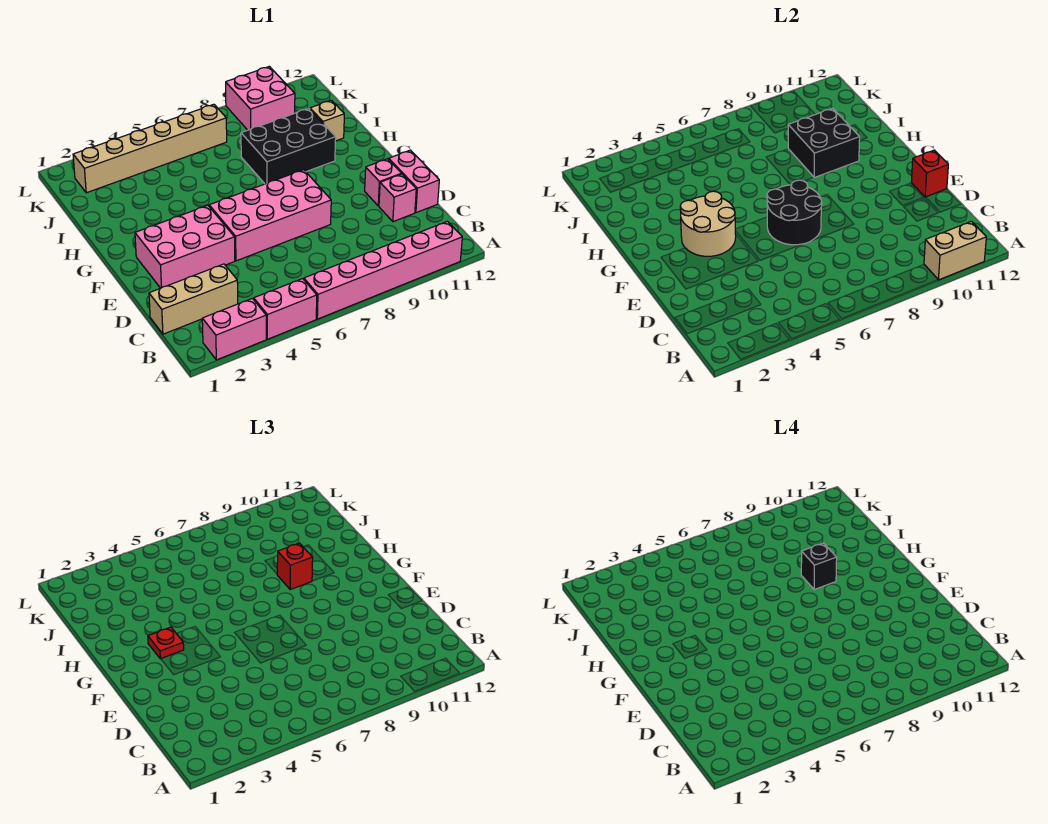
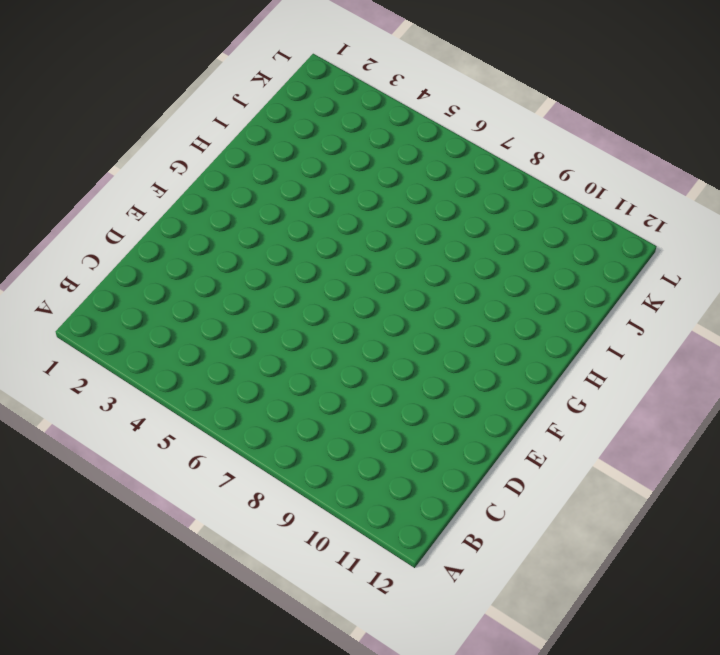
none -> pink 1x2 brick [202,298,266,360]
none -> pink 1x2 brick [254,279,317,339]
none -> pink 1x6 brick [304,221,462,319]

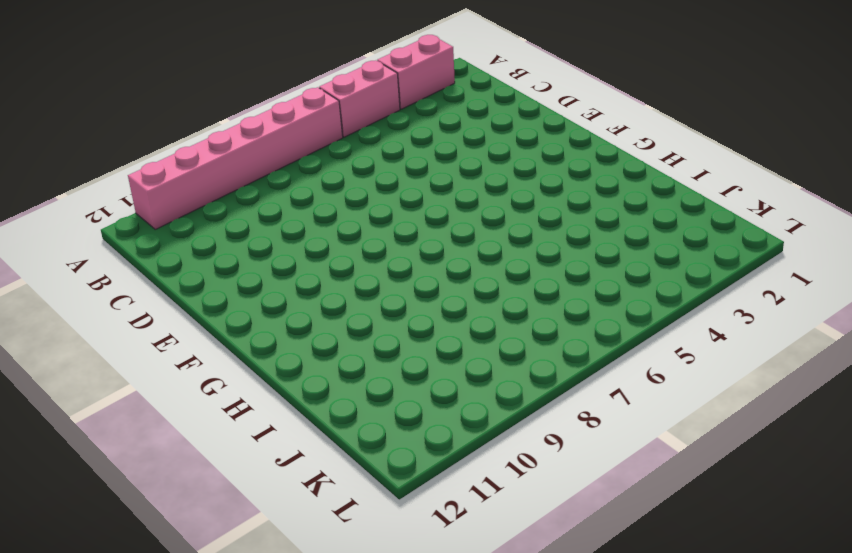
none -> tan 1x3 brick [149,264,238,334]
none -> pink 1x1 brick [379,174,416,222]
none -> pink 1x2 brick [389,150,439,213]

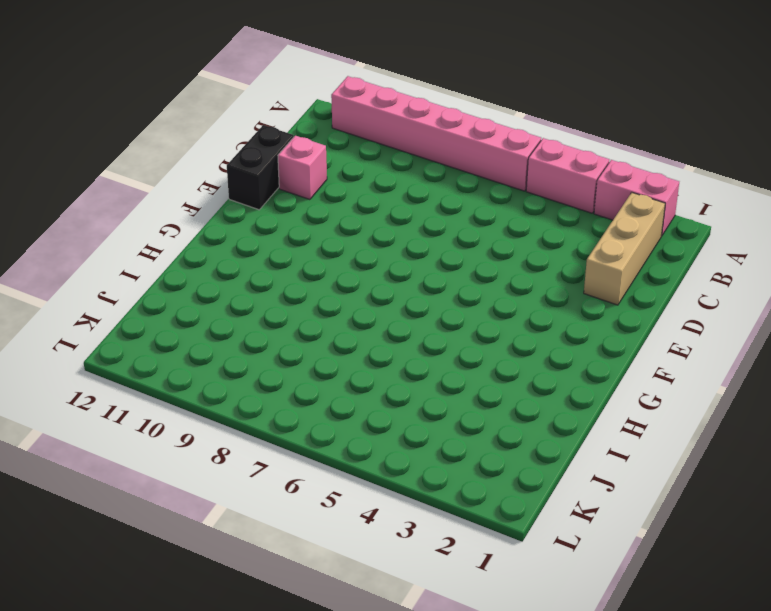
tan 1x3 brick [584,193,665,305] -> tan 1x3 brick turned to [149,264,238,334]
black 1x2 brick [227,125,294,210] -> pink 1x2 brick [389,150,439,213]
none -> pink 2x3 brick [135,205,235,288]
none -> pink 2x4 brick [209,170,331,261]
none -> pink 1x1 brick [365,159,401,206]

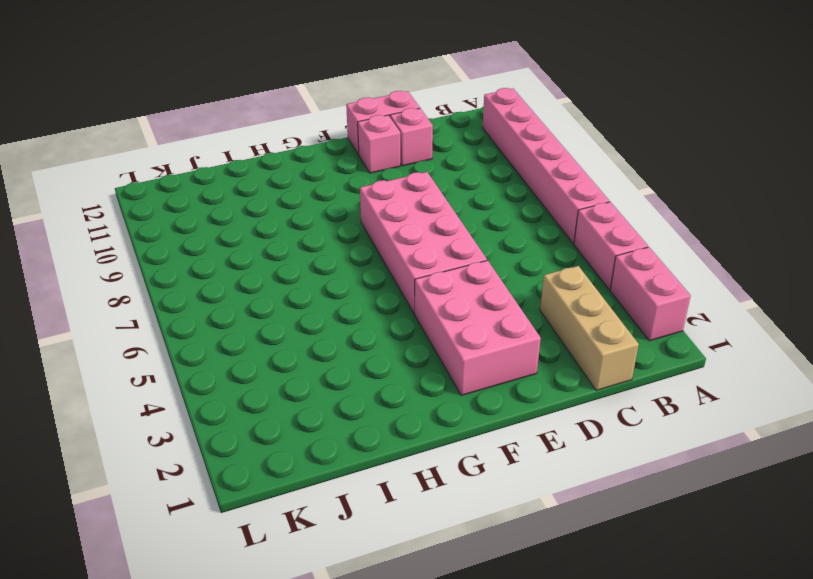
none -> black 2x3 brick [241,108,336,184]
none -> tan 1x1 brick [310,100,344,141]
none -> tan 1x6 brick [73,104,227,193]

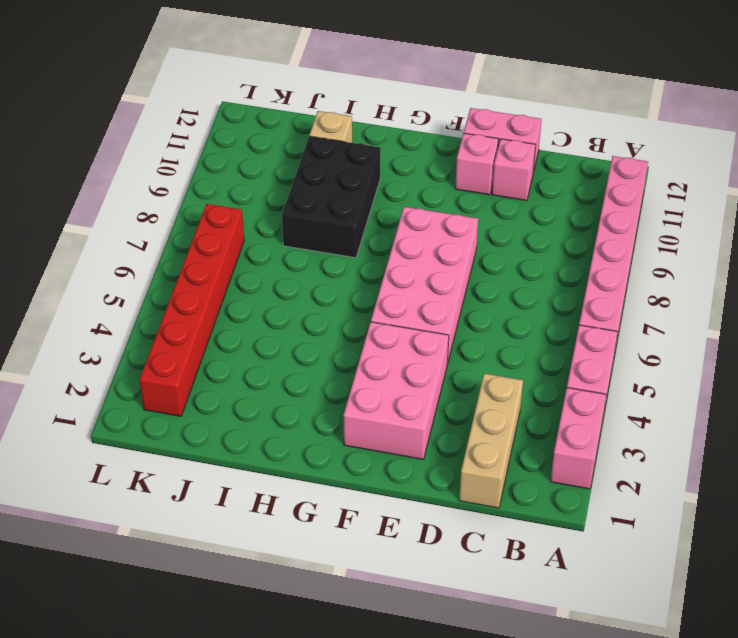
red 1x6 brick [139,204,244,416] -> tan 1x6 brick [73,104,227,193]
none -> pink 2x2 brick [226,66,295,130]
none -> tan 1x2 brick [924,221,986,280]
none -> black 2x2 round brick [767,180,822,245]

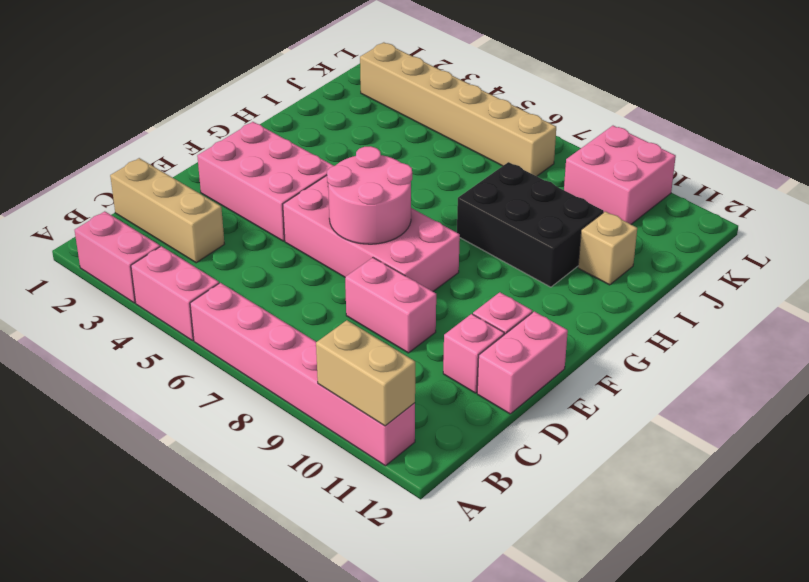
pink 1x2 brick [345,258,436,353] -> none
pink 2x2 round brick [327,146,412,244] -> black 2x2 round brick [767,180,822,245]
none -> red 1x1 brick [911,150,948,197]
none -> tan 2x2 round brick [680,191,736,256]
none -> black 2x2 brick [788,108,860,177]

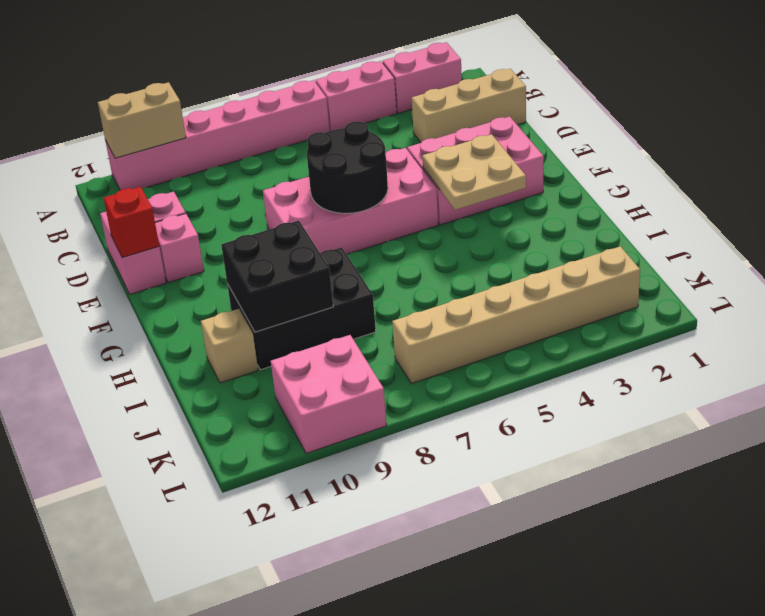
tan 2x2 plate [422,134,526,210] -> tan 2x2 round brick [680,191,736,256]
none -> red 1x1 plate [148,627,184,659]
none -> red 1x1 brick [277,543,313,589]
none -> black 1x1 brick [801,543,837,589]

